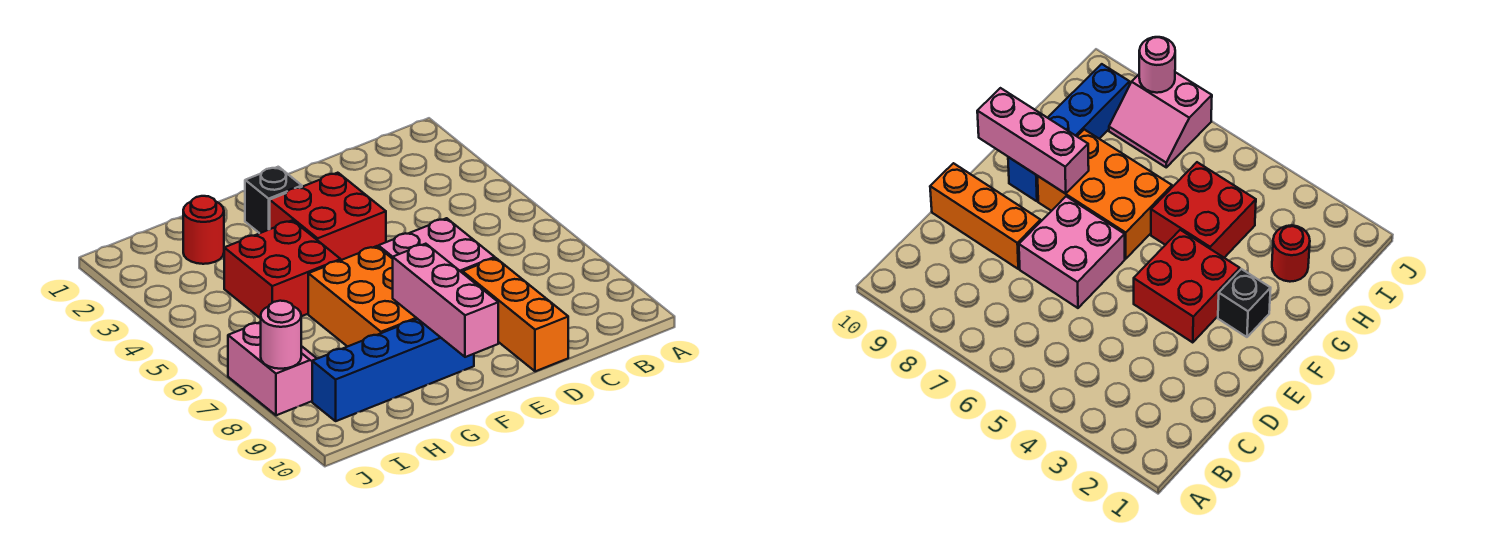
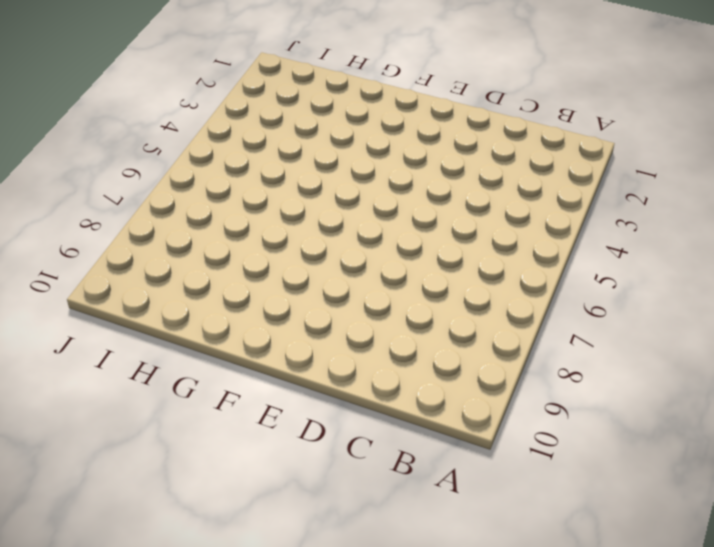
none -> pink 2x2 brick [378,218,495,273]
none -> orange 1x3 brick [463,258,568,371]

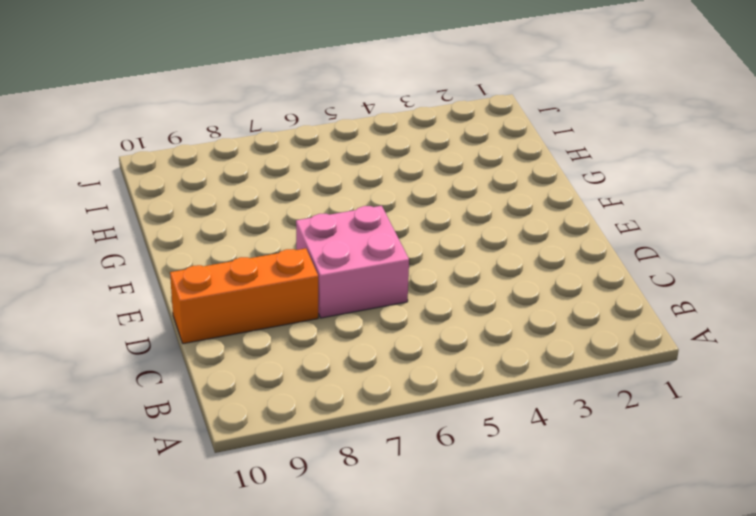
none -> red 2x2 brick [270,173,386,260]
none -> black 1x1 brick [245,167,302,233]

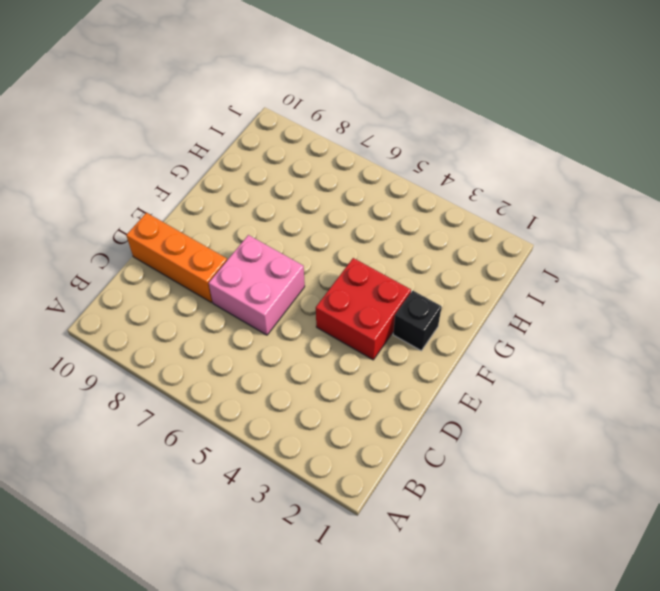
none -> orange 2x3 brick [308,246,417,347]
none -> blue 1x4 brick [312,319,474,421]

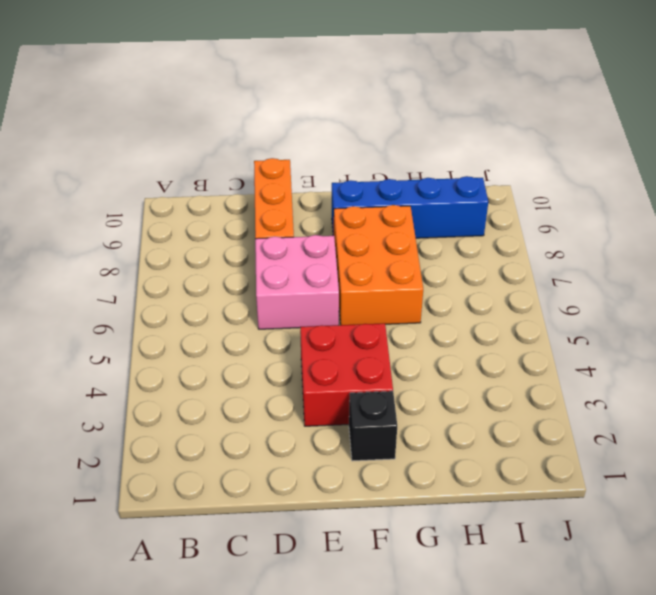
none -> red 2x2 brick [224,220,341,319]
none -> red 1x1 round brick [183,196,224,264]

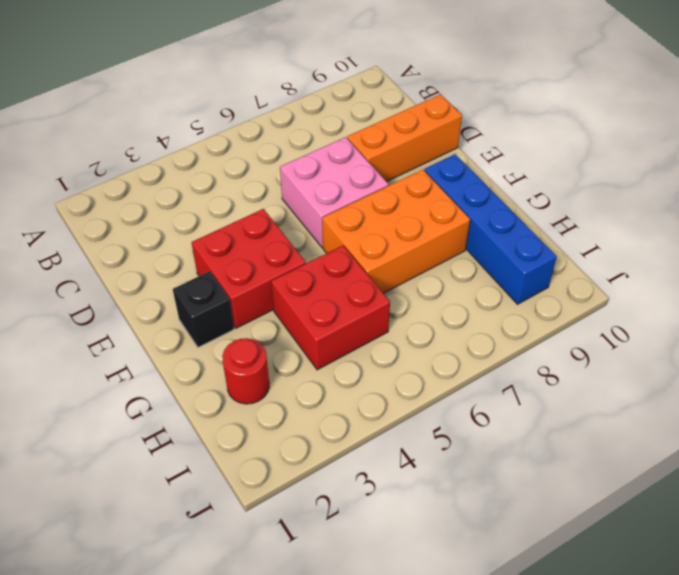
none -> pink 2x2 slope [228,322,317,415]
none -> pink 1x3 brick [393,244,498,357]

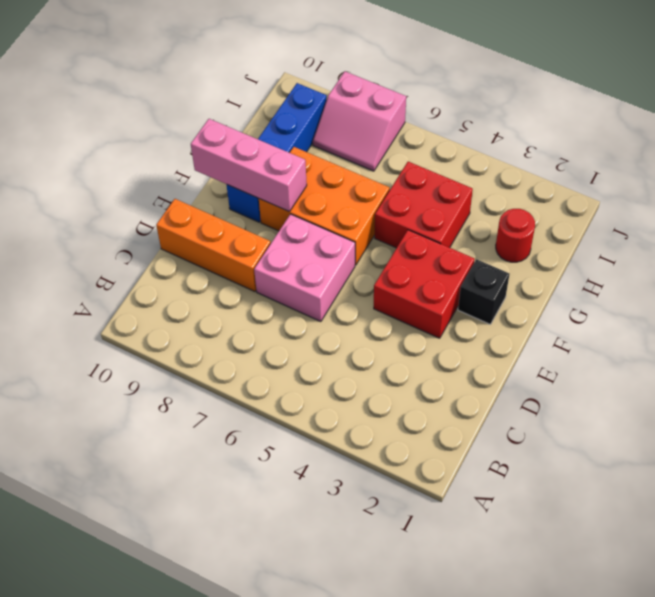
none -> pink 1x1 round brick [261,301,301,369]

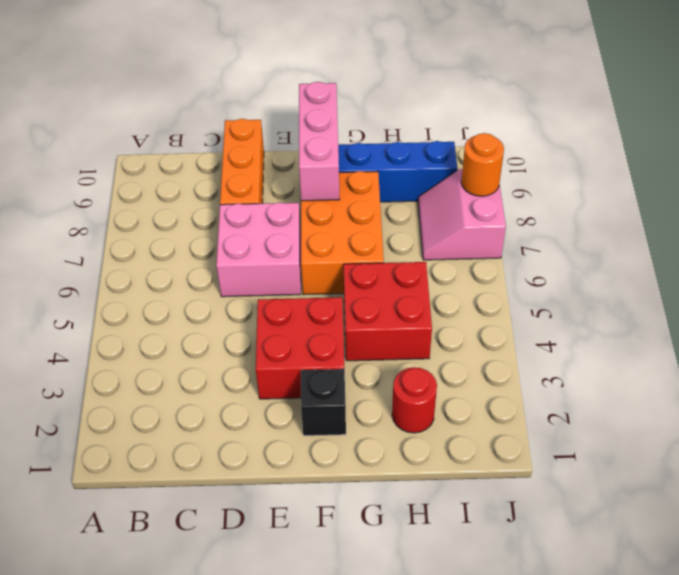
orange 1x1 round brick [461,133,504,196] -> pink 1x1 round brick [261,301,301,369]

